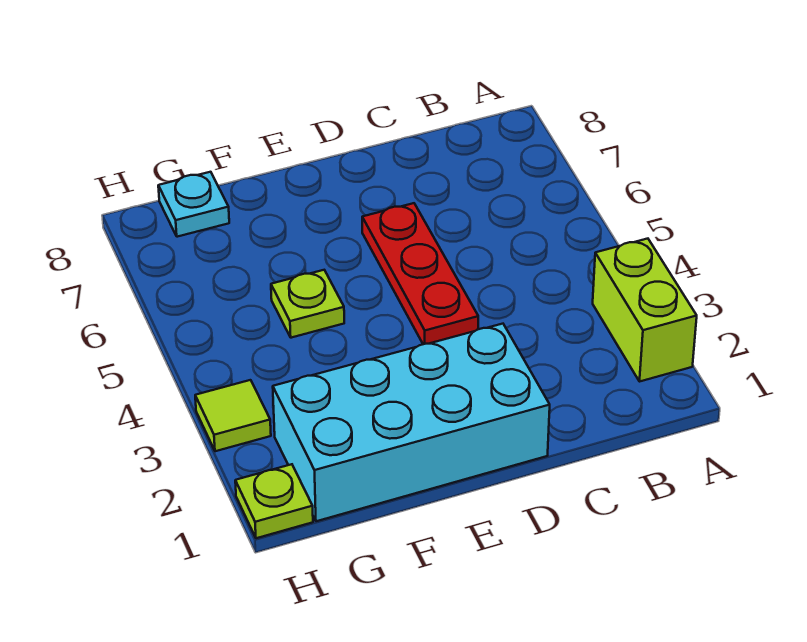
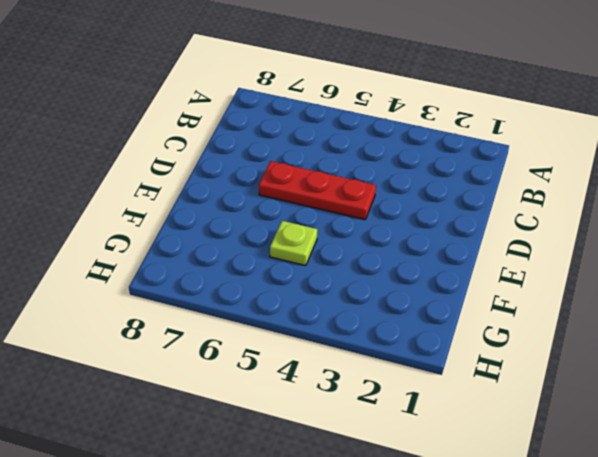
none -> lime 1x2 brick [593,239,697,382]
none -> cyan 2x4 brick [273,324,550,521]

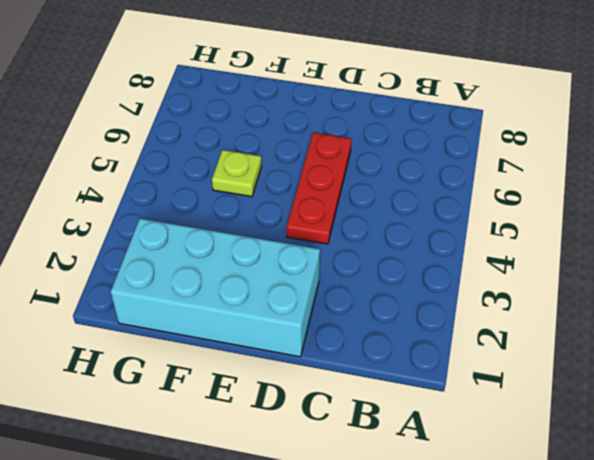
none -> lime 1x2 brick [593,239,697,382]
none -> cyan 1x1 plate [158,172,229,237]

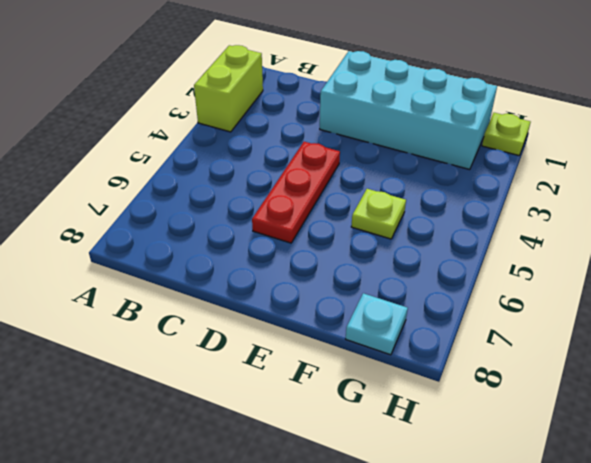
none -> lime 1x1 tile [195,380,271,451]

